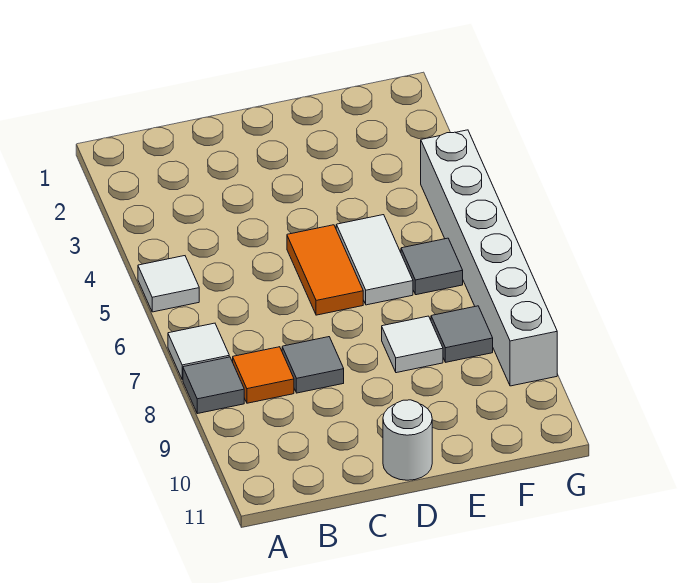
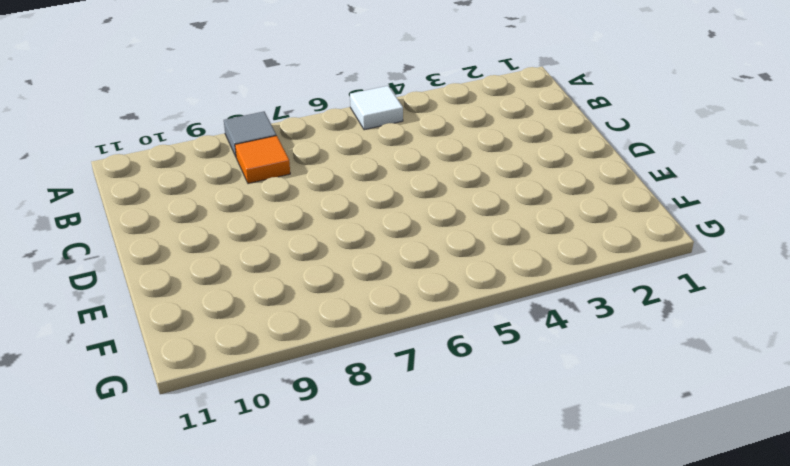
none -> white 1x1 tile [168,323,229,380]
none -> grey 1x1 tile [282,337,344,393]
none -> orange 1x2 tile [287,225,363,315]

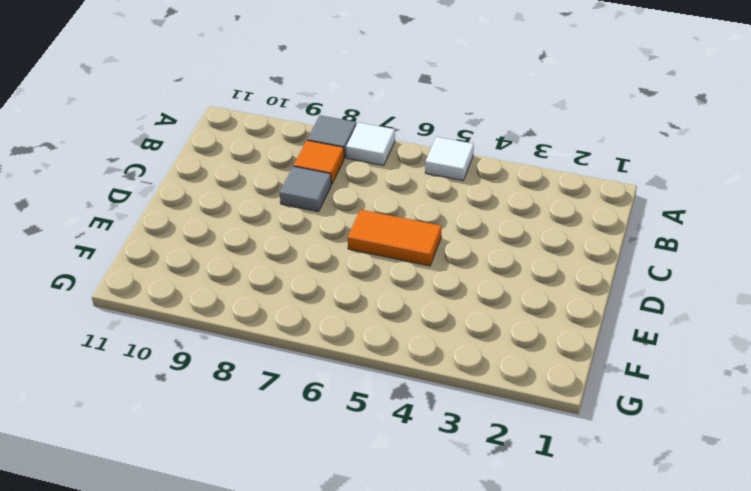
none -> white 1x1 round brick [383,400,432,480]
none -> white 1x2 tile [336,215,413,305]
none -> white 1x1 tile [382,316,443,373]

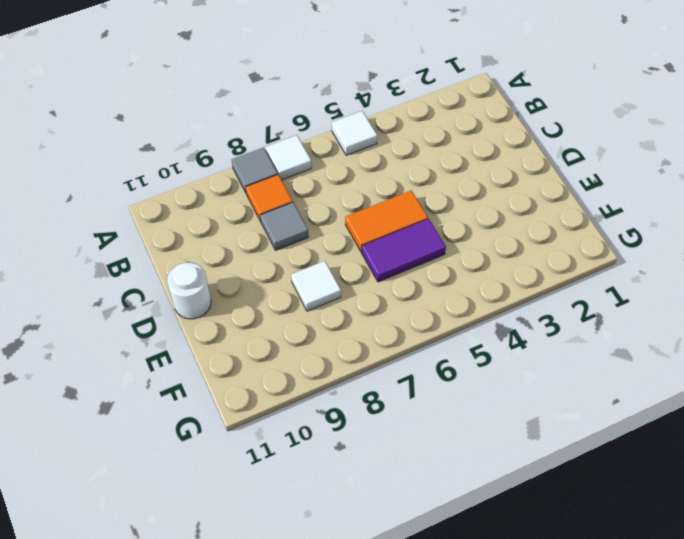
purple 1x2 tile [362,219,446,282] -> white 1x2 tile [336,215,413,305]
none -> grey 1x1 tile [401,238,463,295]
none -> grey 1x1 tile [431,306,493,362]
none -> white 1x6 brick [421,130,557,386]

